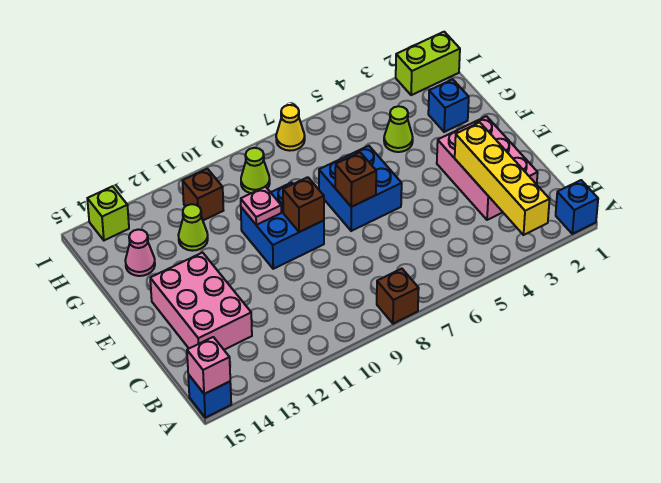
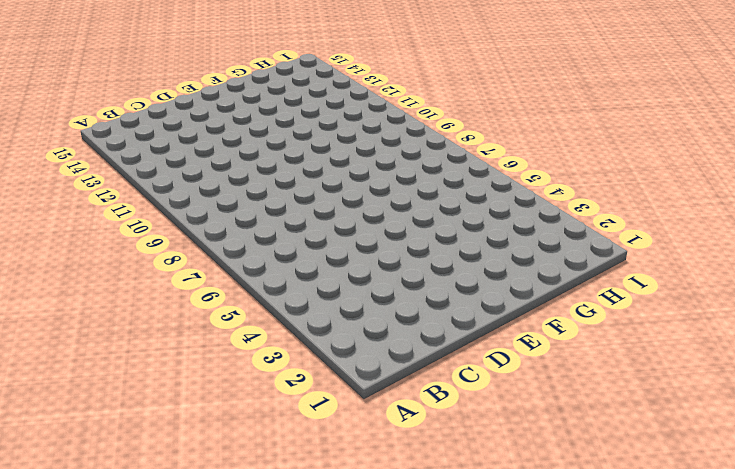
none -> blue 1x1 brick [556,180,598,234]
none -> brown 1x1 brick [377,269,419,324]
none -> blue 1x1 brick [188,374,231,418]

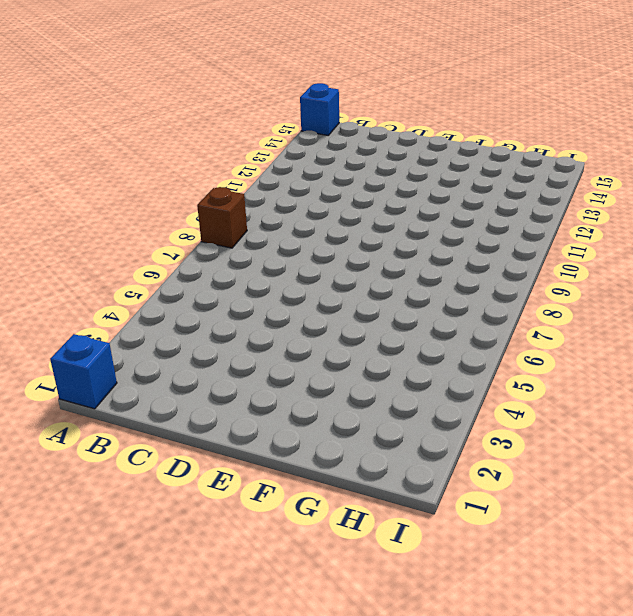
none -> pink 2x3 brick [437,116,538,220]
none -> pink 2x3 brick [150,253,252,350]
none -> blue 2x2 brick [319,146,402,231]

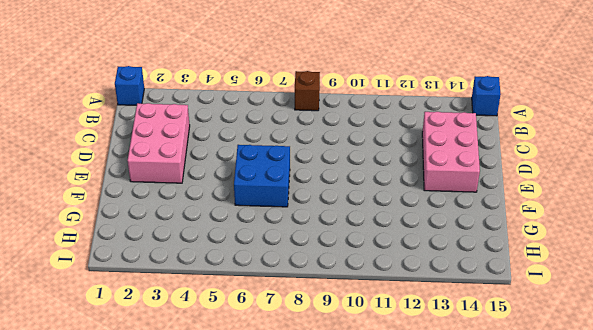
none -> blue 2x2 brick [241,182,324,269]
none -> blue 1x1 brick [428,79,469,132]
none -> lime 1x1 cone [384,106,413,152]

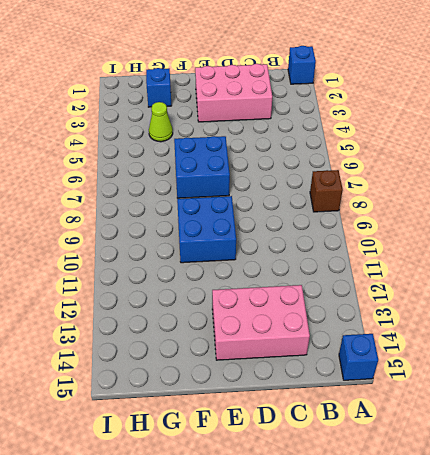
none -> lime 1x1 cone [178,204,208,251]
none -> pink 1x1 cone [125,229,155,276]
none -> lime 1x1 cone [241,148,270,193]

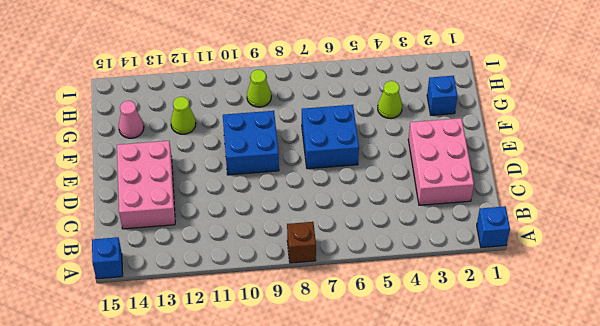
none -> brown 1x1 brick [183,169,223,220]
none -> lime 1x2 brick [396,32,460,95]
none -> yellow 1x1 cone [276,105,305,151]

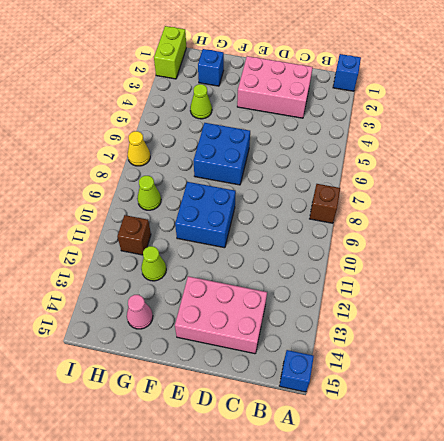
none -> lime 1x1 brick [87,186,129,240]
none -> yellow 1x4 brick [455,122,550,235]
none -> pink 1x1 brick [187,337,230,394]

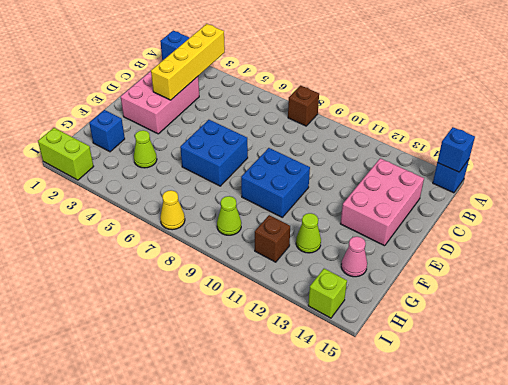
blue 1x1 brick [437,127,475,172] -> pink 1x1 brick [187,337,230,394]
none -> brown 1x1 brick [335,152,376,207]
none -> brown 1x1 brick [283,177,324,232]
none -> pink 1x1 plate [241,187,281,225]

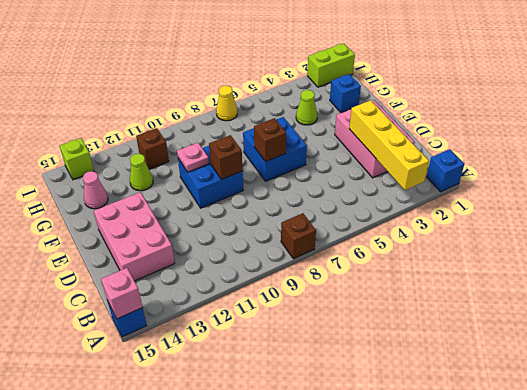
none -> lime 1x1 cone [241,148,270,193]

